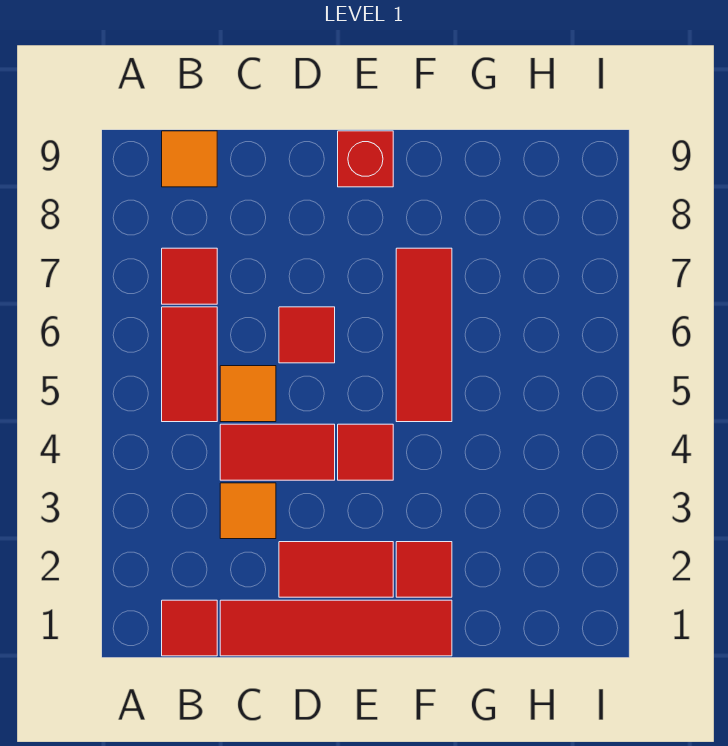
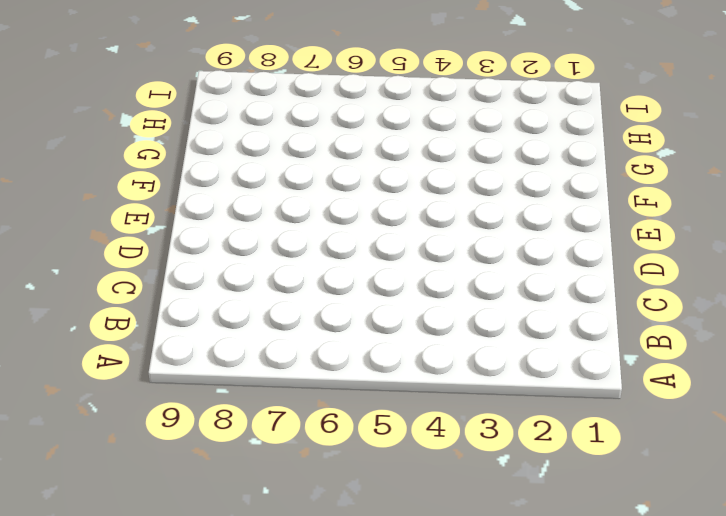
none -> red 1x1 tile [162,600,217,656]
none -> red 1x2 tile [162,307,217,422]
none -> red 1x1 tile [162,248,217,304]

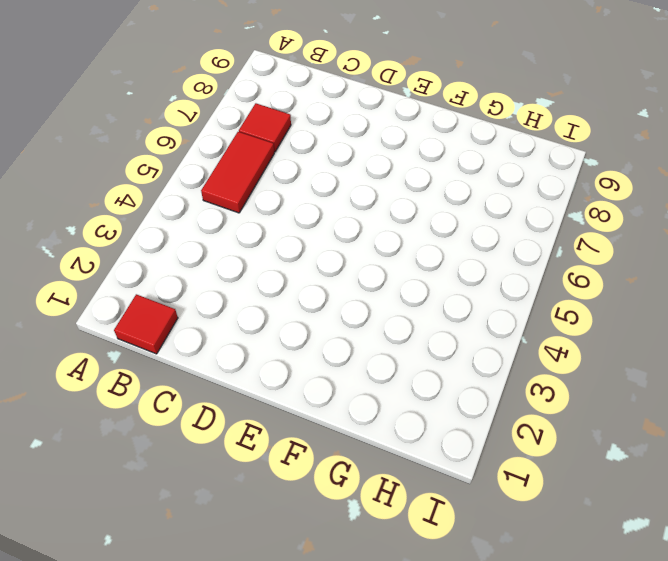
none -> orange 1x1 tile [162,131,217,187]
none -> red 1x4 tile [220,600,452,656]
none -> orange 1x1 tile [220,483,276,539]

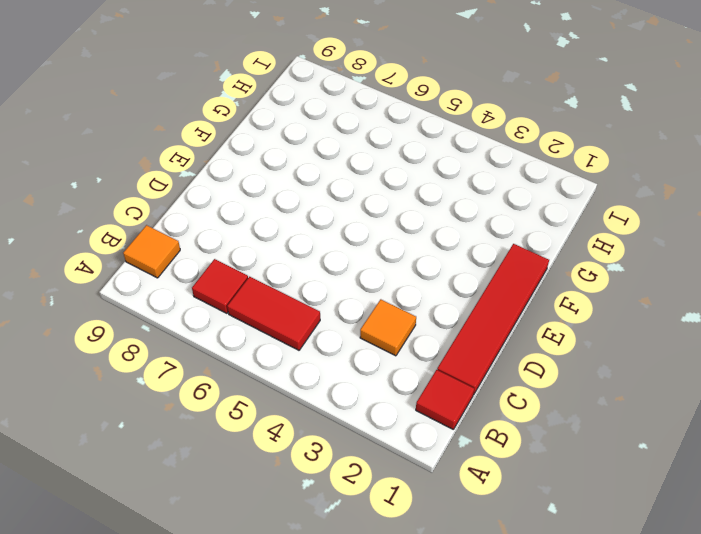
none -> red 1x2 tile [220,424,335,480]
none -> orange 1x1 tile [220,366,276,422]
none -> red 1x2 tile [279,542,393,597]

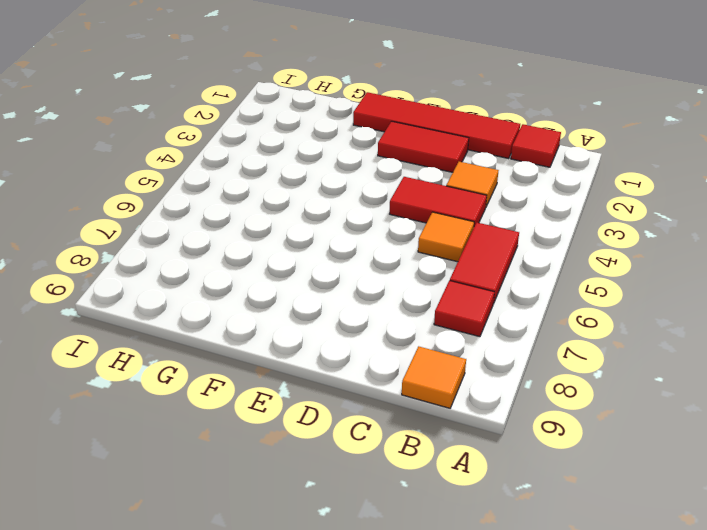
none -> red 1x1 tile [279,307,335,363]
none -> red 1x1 tile [338,424,393,480]
none -> red 1x1 brick [338,131,393,187]

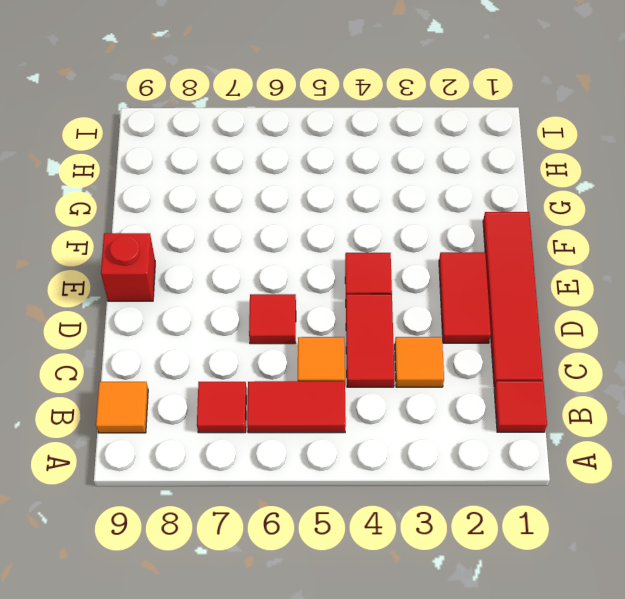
none -> red 1x1 tile [396,542,452,597]
none -> red 1x3 tile [396,248,452,422]

